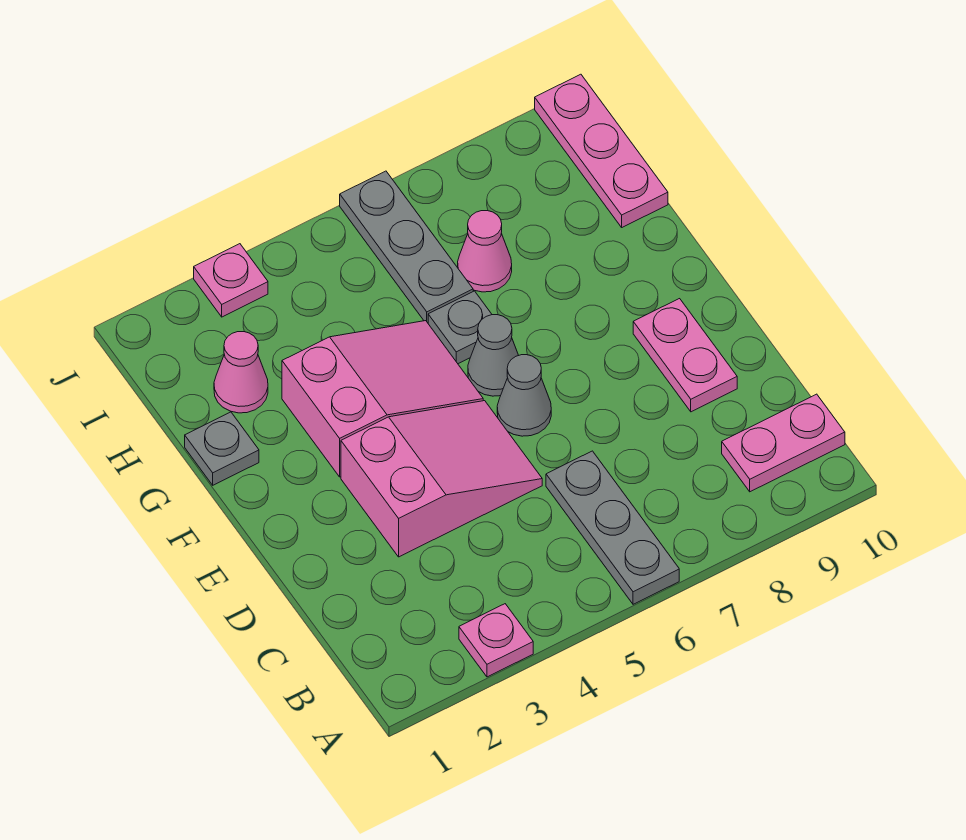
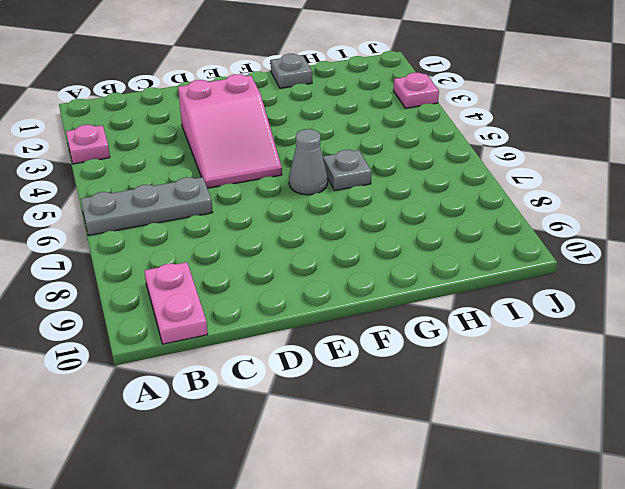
none -> pink 1x2 plate [633,299,737,412]
none -> grey 1x1 cone [497,355,551,436]
none -> pink 2x3 slope [282,321,483,477]

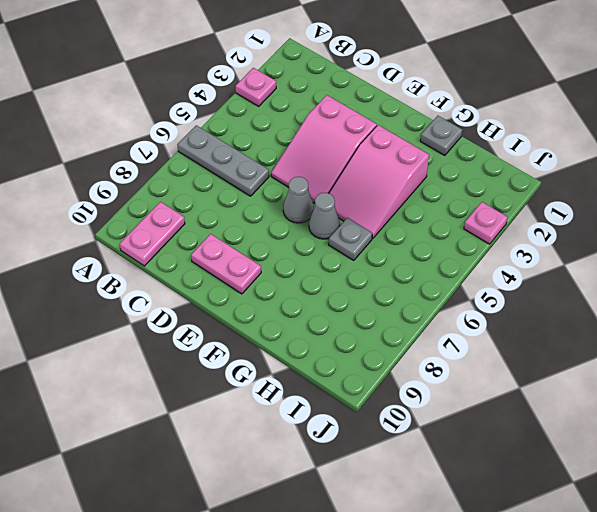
none -> pink 1x1 cone [214,332,268,413]
none -> grey 1x3 plate [340,171,473,323]
none -> pink 1x1 cone [458,211,512,292]

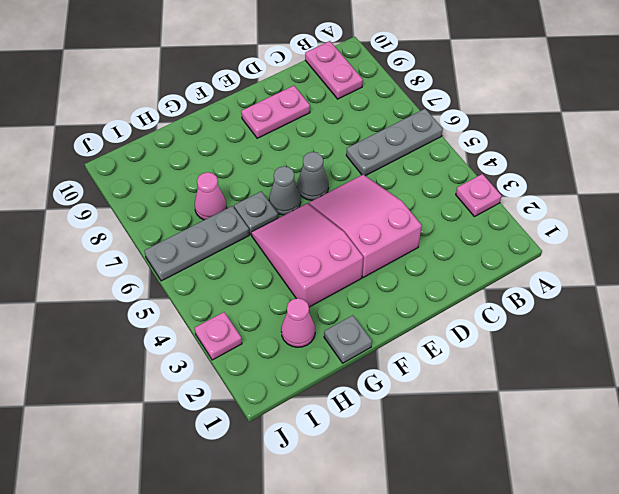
none -> pink 1x3 plate [535,74,668,227]

